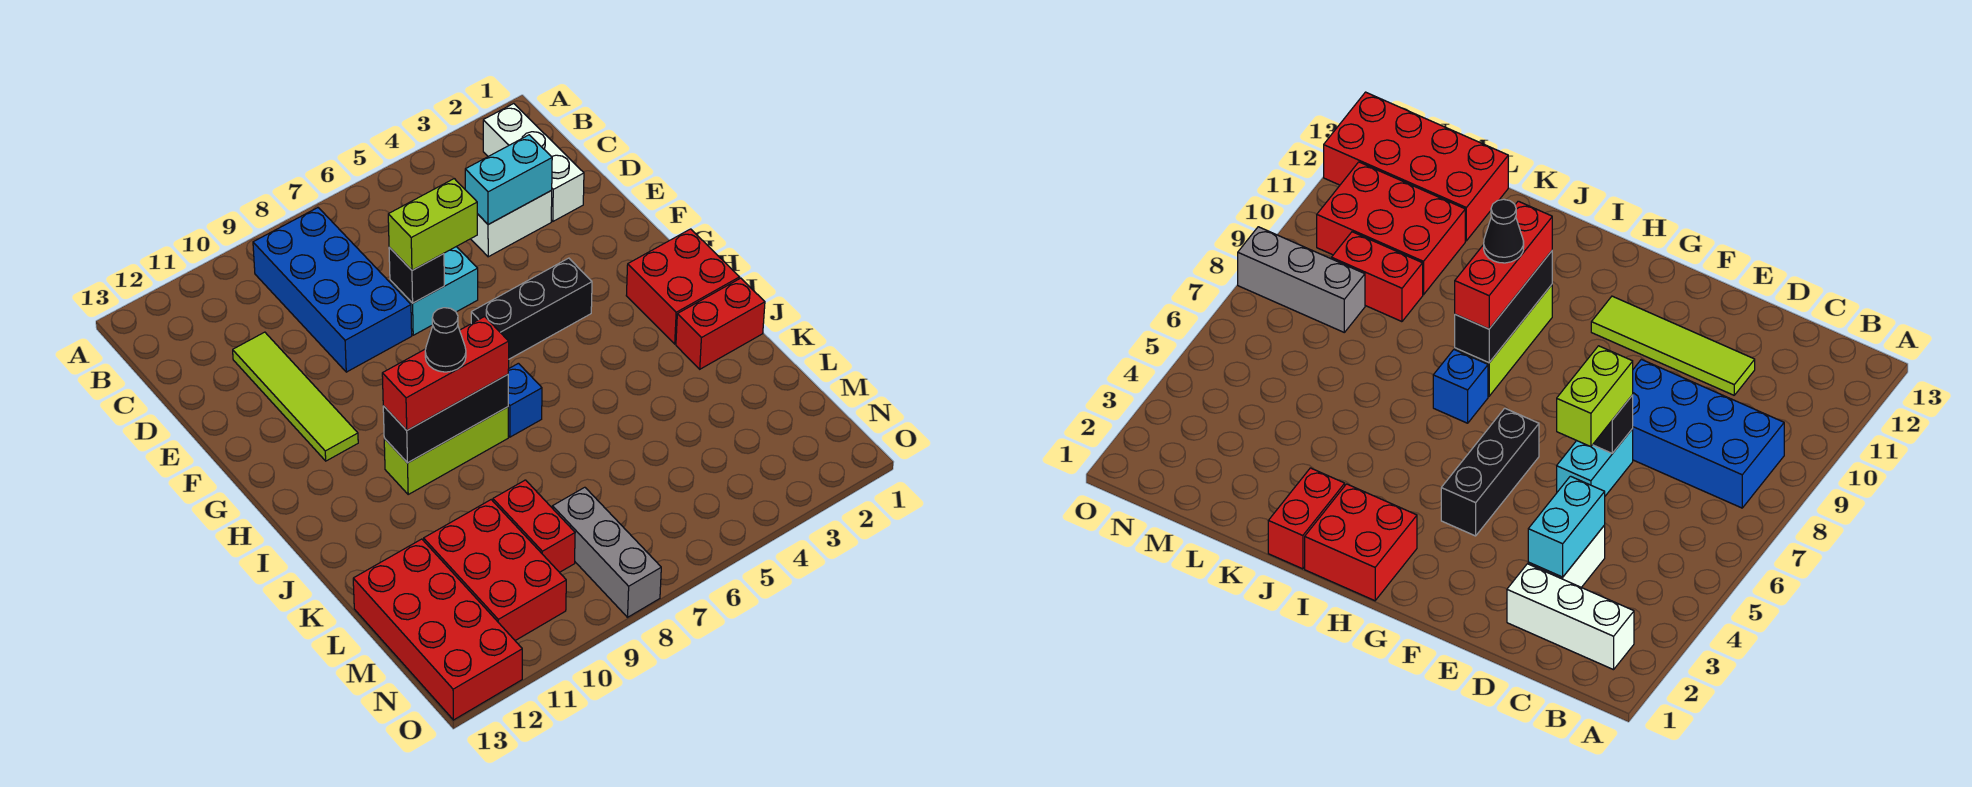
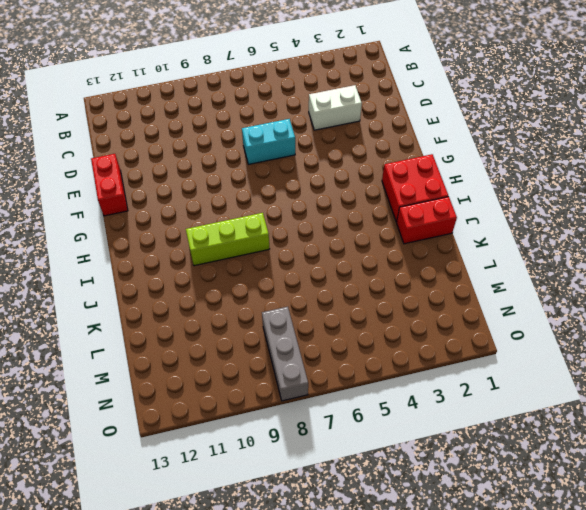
red 1x2 brick [91,154,128,216] -> red 1x2 brick moved to [493,480,575,572]
none -> white 1x3 brick [483,104,584,221]
none -> blue 2x4 brick [253,208,412,372]
none -> lime 1x4 tile [233,332,358,461]

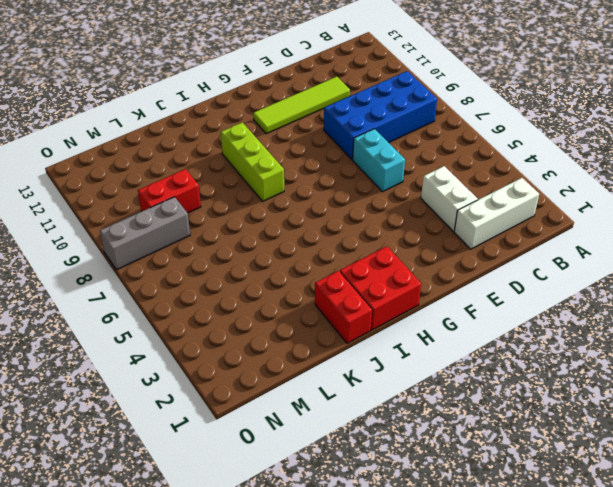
none -> black 1x3 brick [471,258,592,359]
none -> blue 1x1 brick [508,363,542,437]
none -> red 2x3 brick [424,500,566,641]

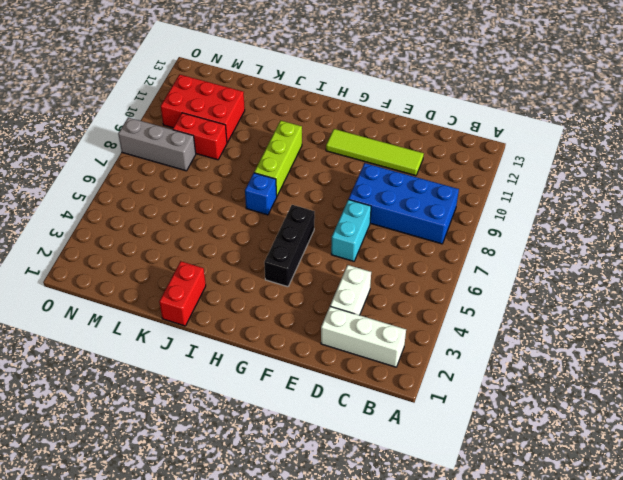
none -> red 2x2 brick [626,229,740,344]
none -> red 2x4 brick [353,539,522,720]
none -> cyan 1x2 brick [465,135,552,225]

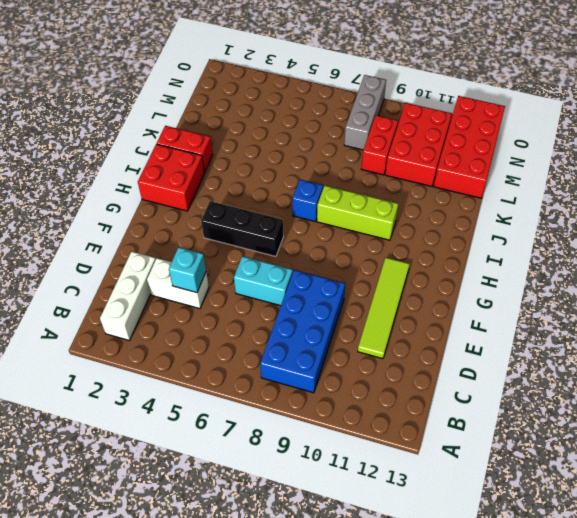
cyan 1x1 brick [169,247,206,293] -> cyan 1x2 brick [465,135,552,225]
none -> black 1x1 brick [389,247,444,303]
none -> black 1x3 brick [383,375,508,463]
none -> lime 1x2 brick [388,179,477,270]

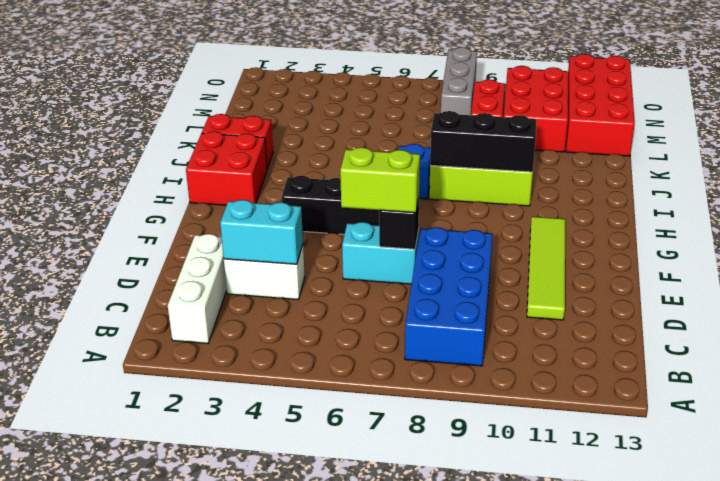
none -> red 1x3 brick [382,316,509,430]
none -> black 1x1 cone [425,308,466,372]

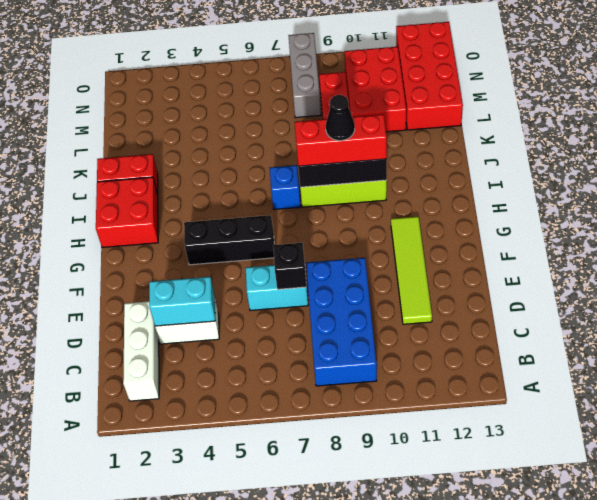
none -> lime 1x2 brick [388,179,477,270]

